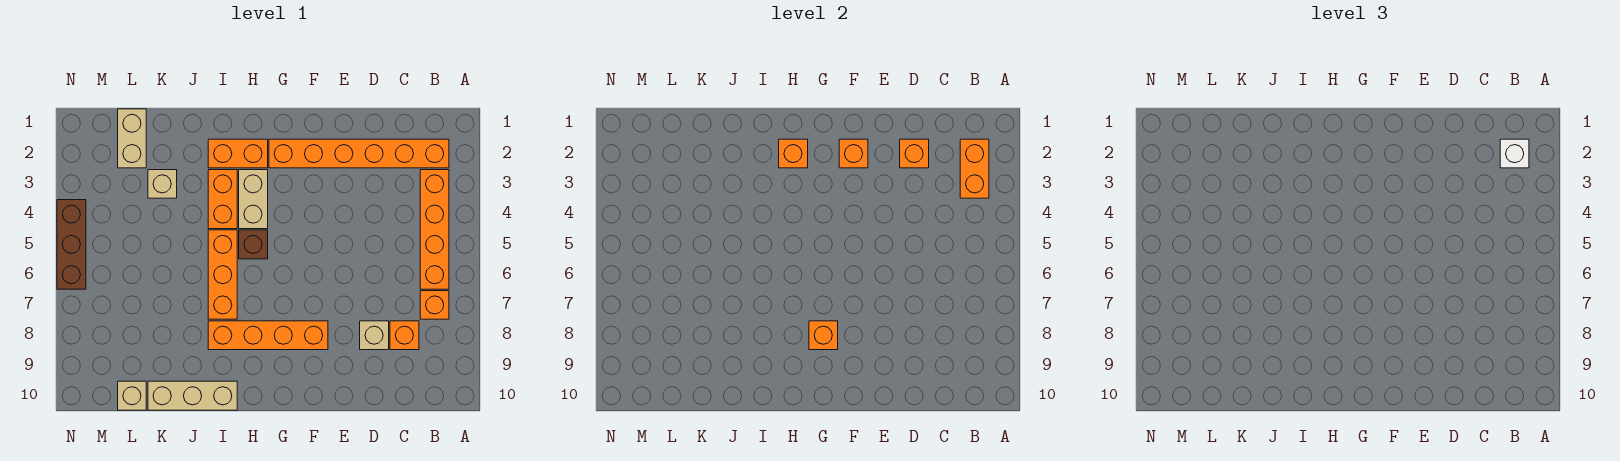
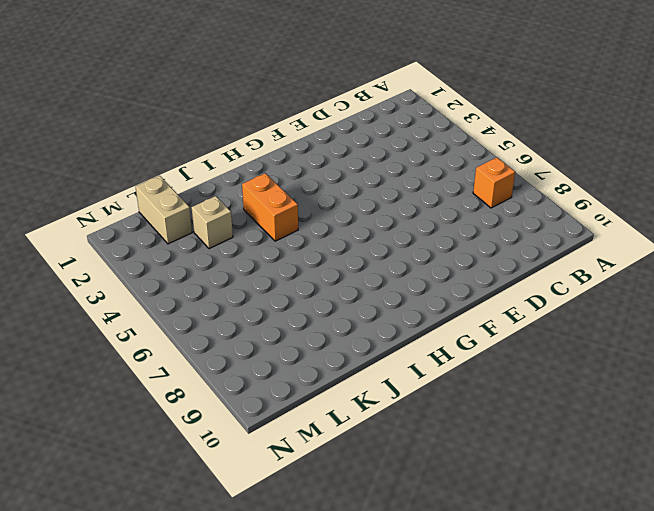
none -> orange 1x6 brick [269,139,449,168]
none -> orange 1x4 brick [420,170,449,289]
none -> orange 1x1 brick [390,321,419,350]

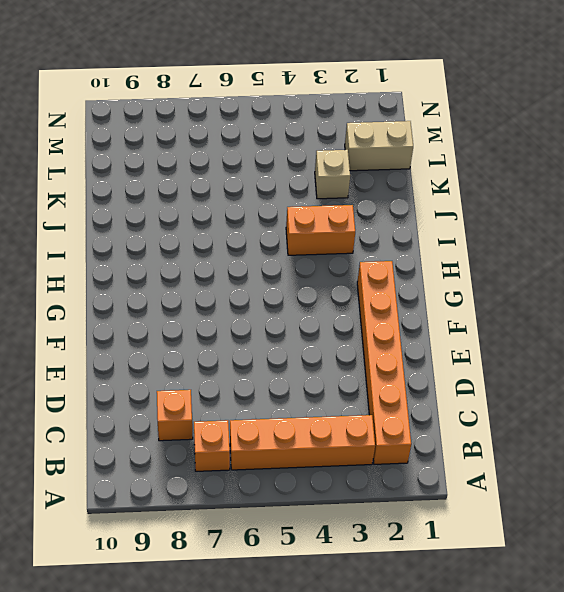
none -> tan 1x1 brick [360,321,389,350]
none -> orange 1x4 brick [208,321,328,350]
none -> orange 1x2 brick [208,139,268,168]

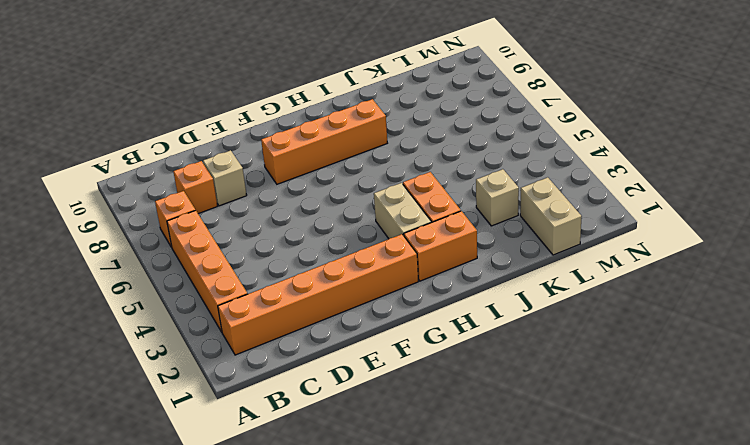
none -> brown 1x1 brick [239,230,268,259]
none -> orange 1x3 brick [208,230,237,319]
none -> tan 1x3 brick [148,381,237,410]

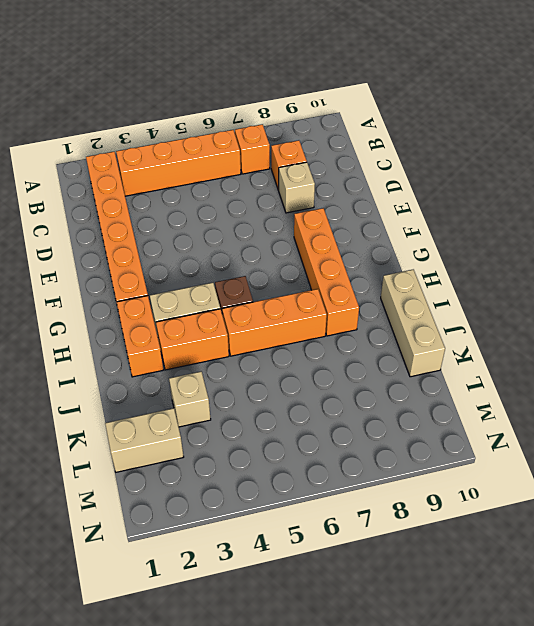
none -> tan 1x1 brick [118,381,146,410]
none -> brown 1x3 brick [57,200,86,289]
none -> orange 1x2 brick [960,139,989,198]

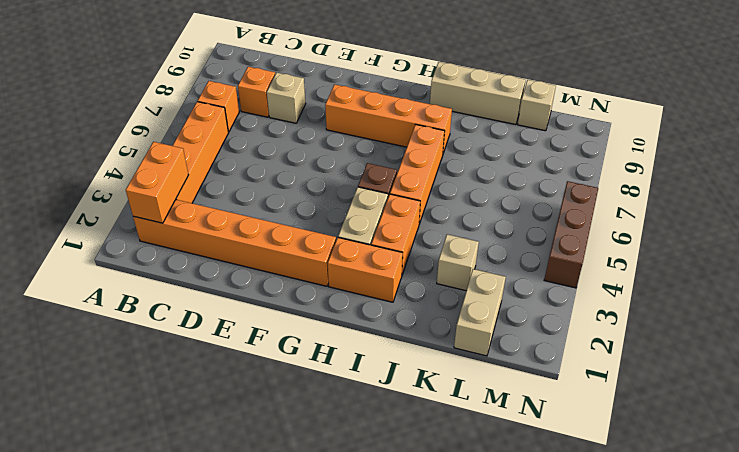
none -> orange 1x1 brick [900,139,929,168]
none -> orange 1x1 brick [839,139,868,168]
none -> orange 1x1 brick [809,321,838,350]

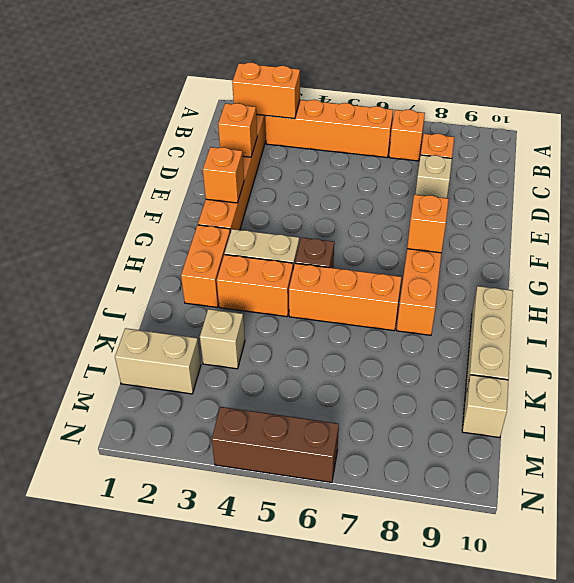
none -> orange 1x1 brick [779,139,808,168]
none -> white 1x1 brick [1500,139,1529,168]

